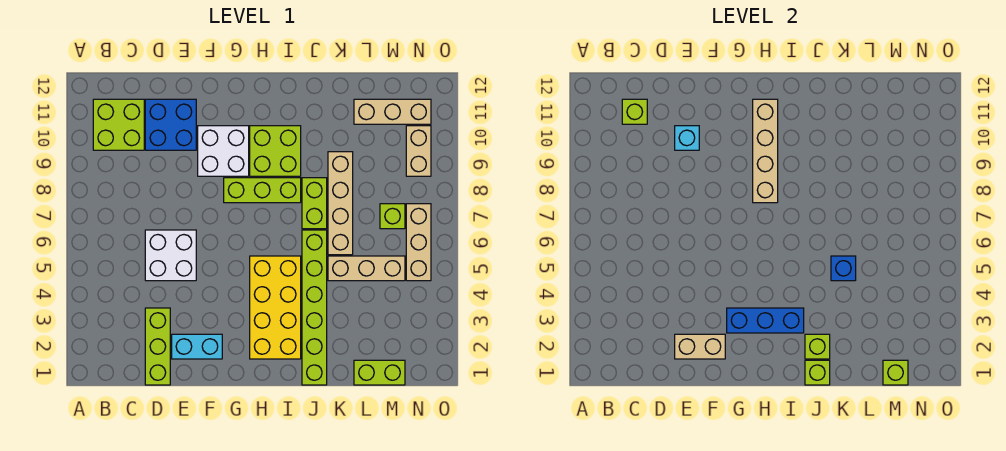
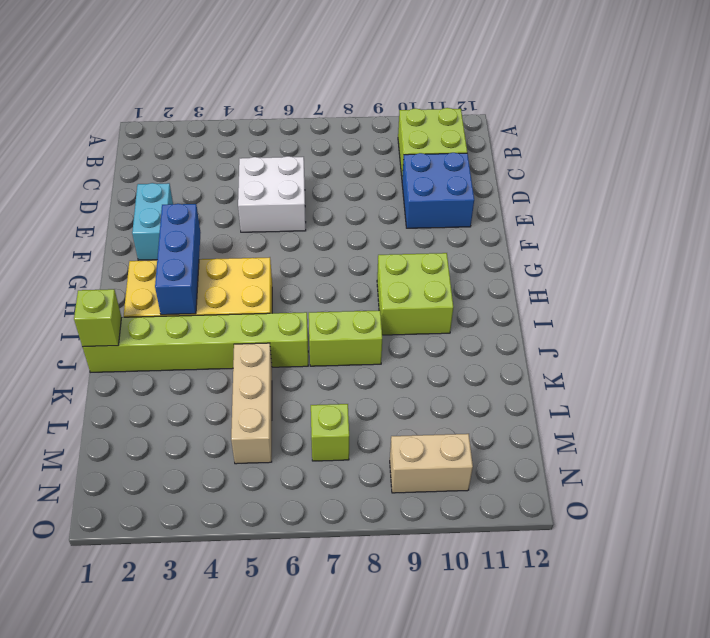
none -> lime 1x3 brick [145,308,170,385]
none -> white 2x2 brick [198,126,249,176]
none -> lime 1x3 brick [224,178,301,203]

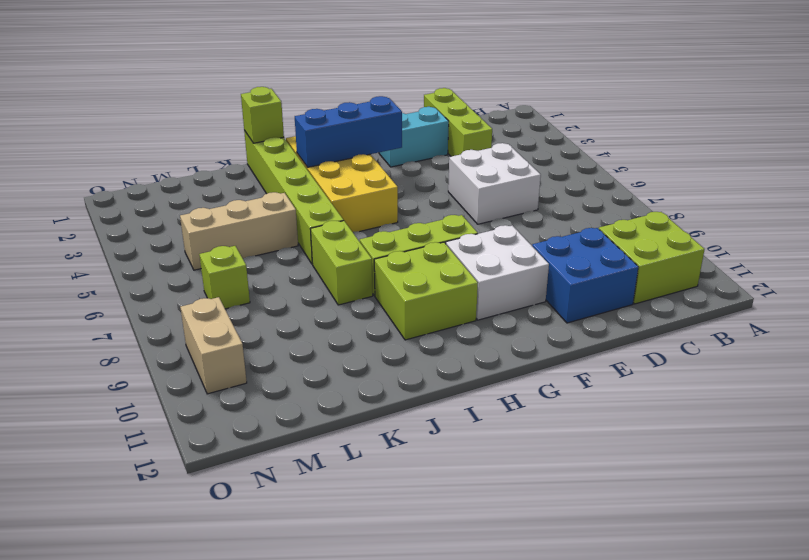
none -> tan 1x4 brick [328,152,353,255]
none -> lime 1x2 brick [354,360,405,385]
none -> tan 1x3 brick [354,99,431,124]

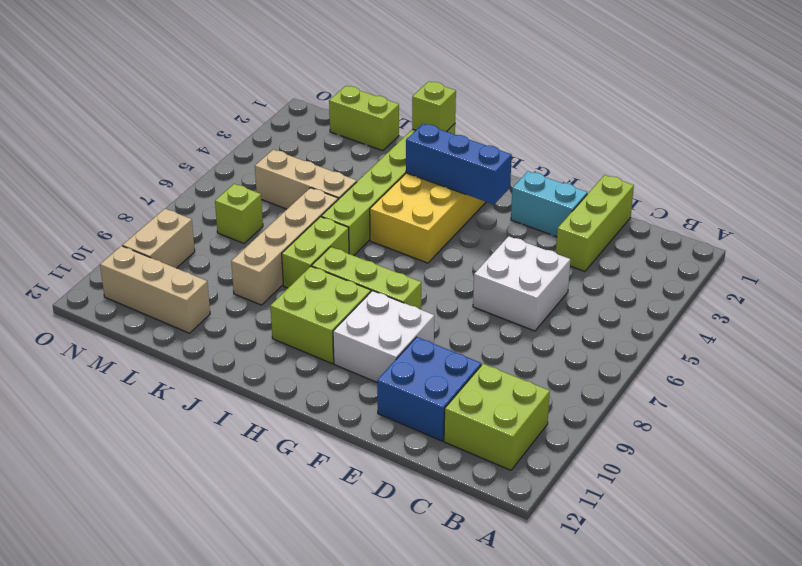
none -> tan 1x3 brick [406,204,431,281]
none -> lime 1x1 brick [622,99,647,124]
none -> tan 1x2 brick [675,334,725,359]

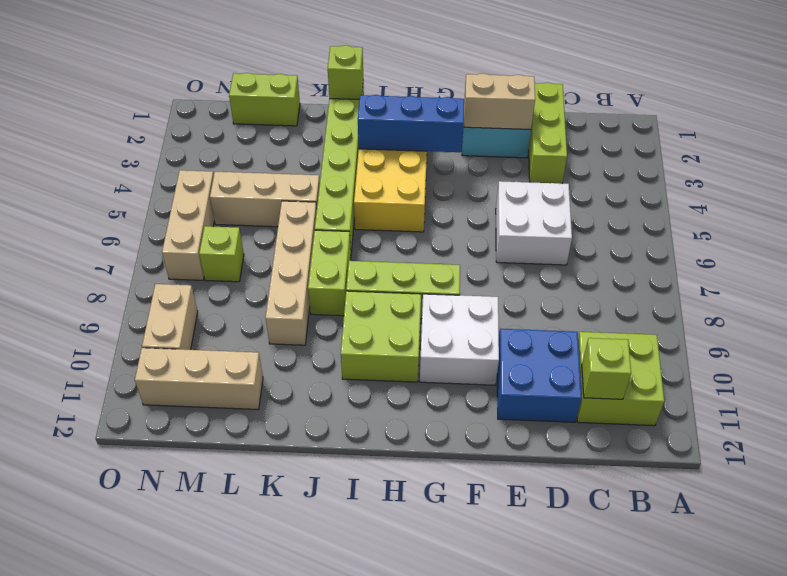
none -> cyan 1x1 brick [675,126,699,150]
none -> tan 1x4 brick [753,99,778,203]
none -> lime 1x1 brick [805,334,830,359]

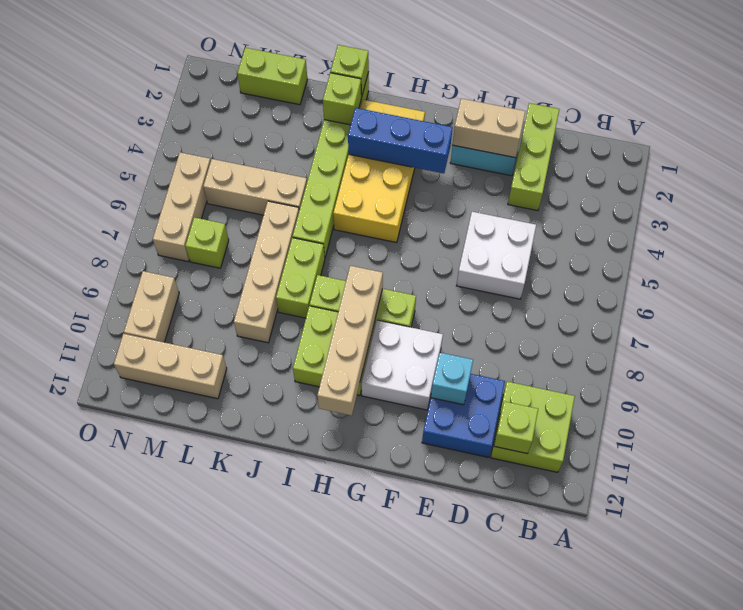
none -> blue 1x1 brick [831,256,856,281]
none -> lime 1x1 brick [883,360,908,385]

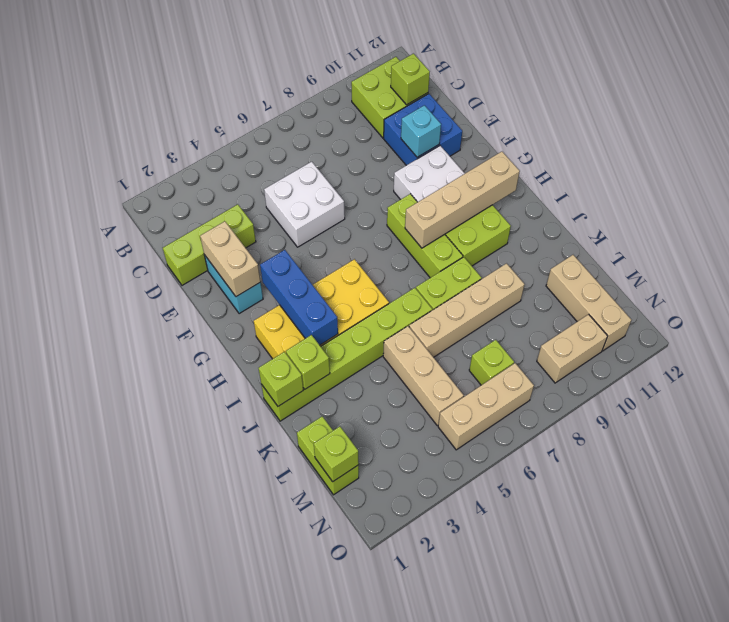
none -> blue 1x1 brick [831,256,856,281]

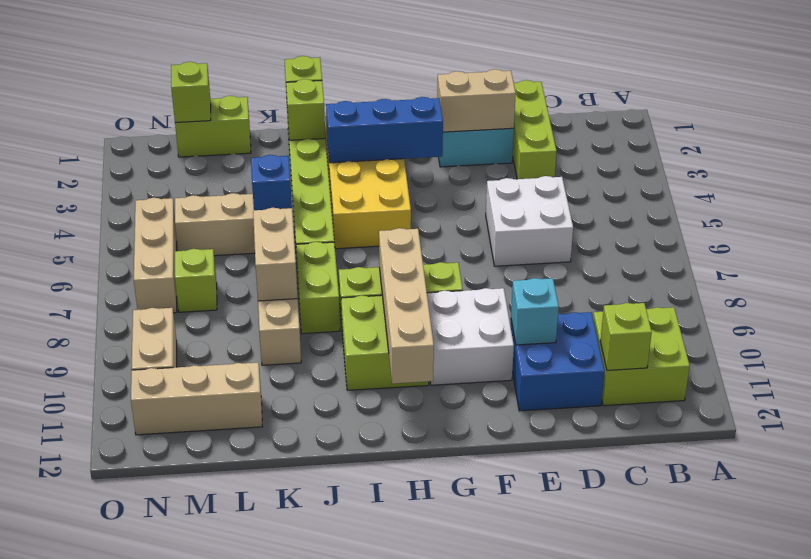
tan 1x2 brick [253,208,298,301] -> none

